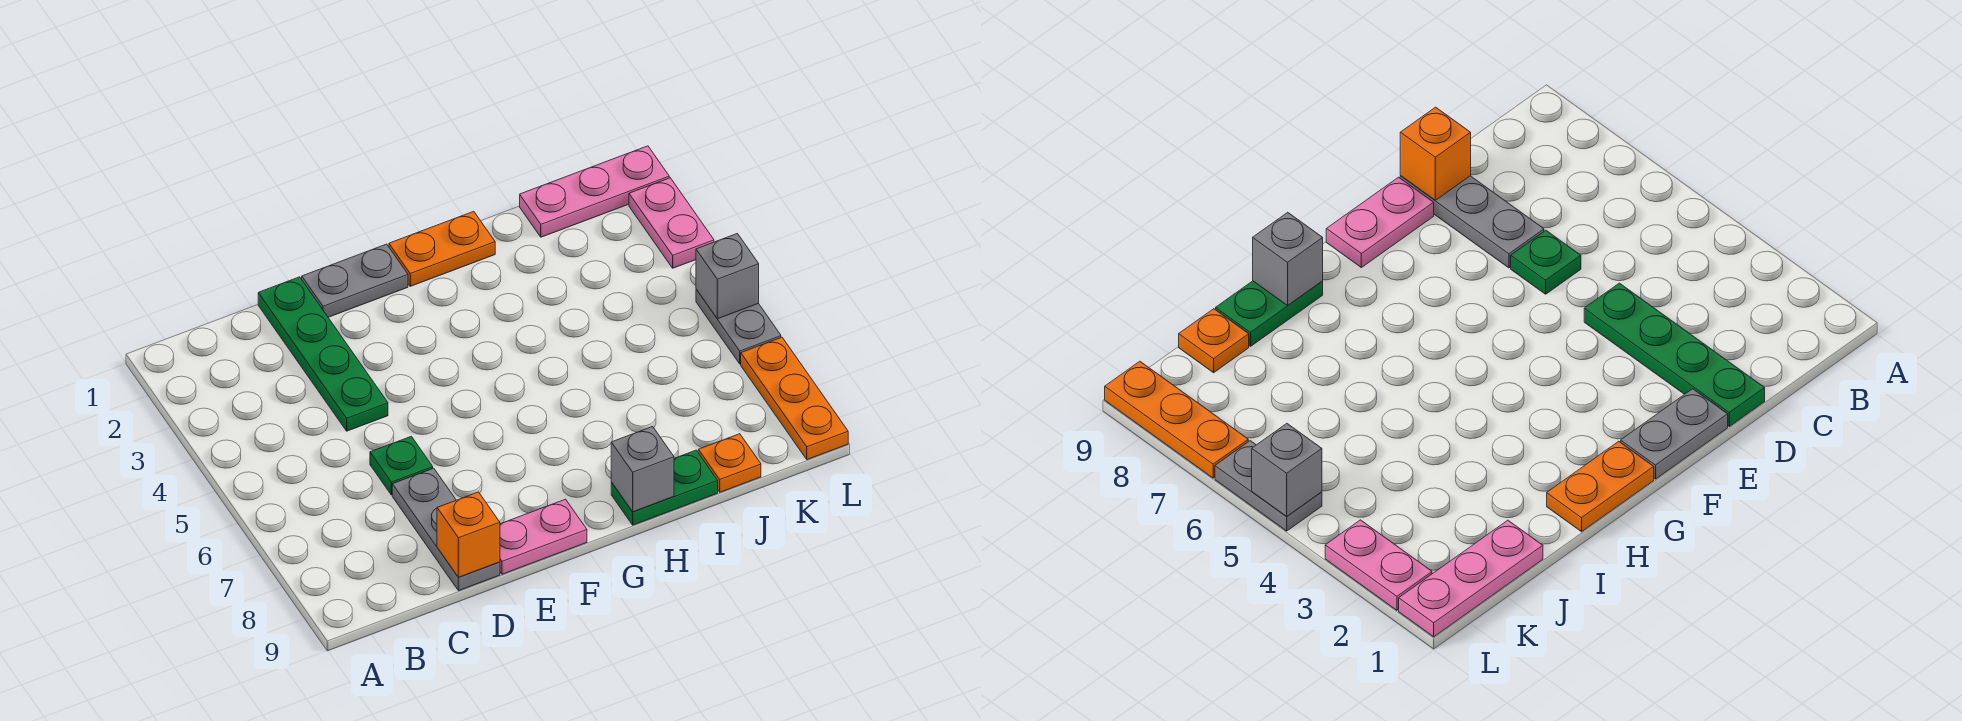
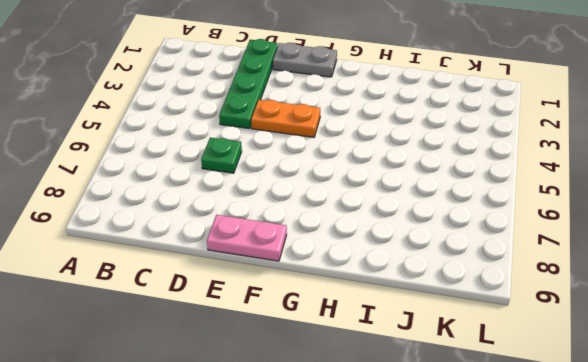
orange 1x2 plate [251,100,320,137] -> orange 1x2 plate moved to [389,211,495,286]
none -> grey 1x3 plate [392,468,500,591]
none -> green 1x2 plate [611,450,718,525]
none -> pink 1x3 plate [520,146,669,237]

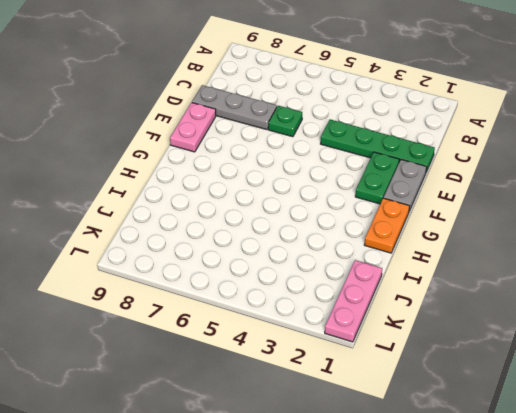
green 1x2 plate [355,152,399,204] -> green 1x2 plate moved to [611,450,718,525]
none -> orange 1x1 plate [698,434,761,492]
none -> pink 1x2 plate [629,178,714,268]
none -> grey 1x2 plate [696,289,781,364]

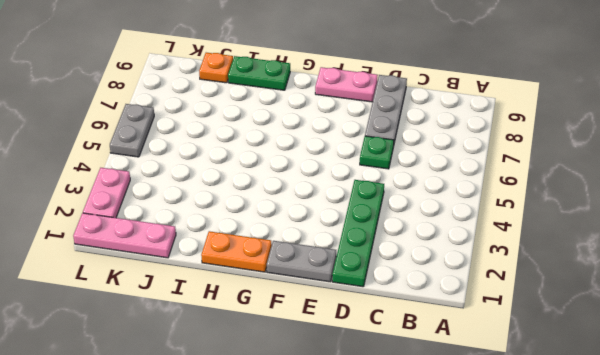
none -> orange 1x3 plate [741,337,848,460]
none -> orange 1x1 brick [437,492,500,577]
none -> grey 1x1 brick [611,427,674,512]

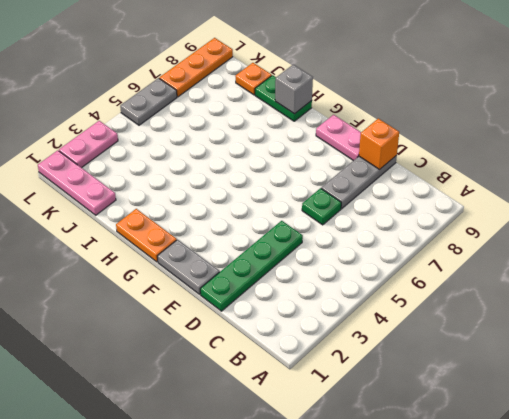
none -> grey 1x1 brick [696,234,759,319]

